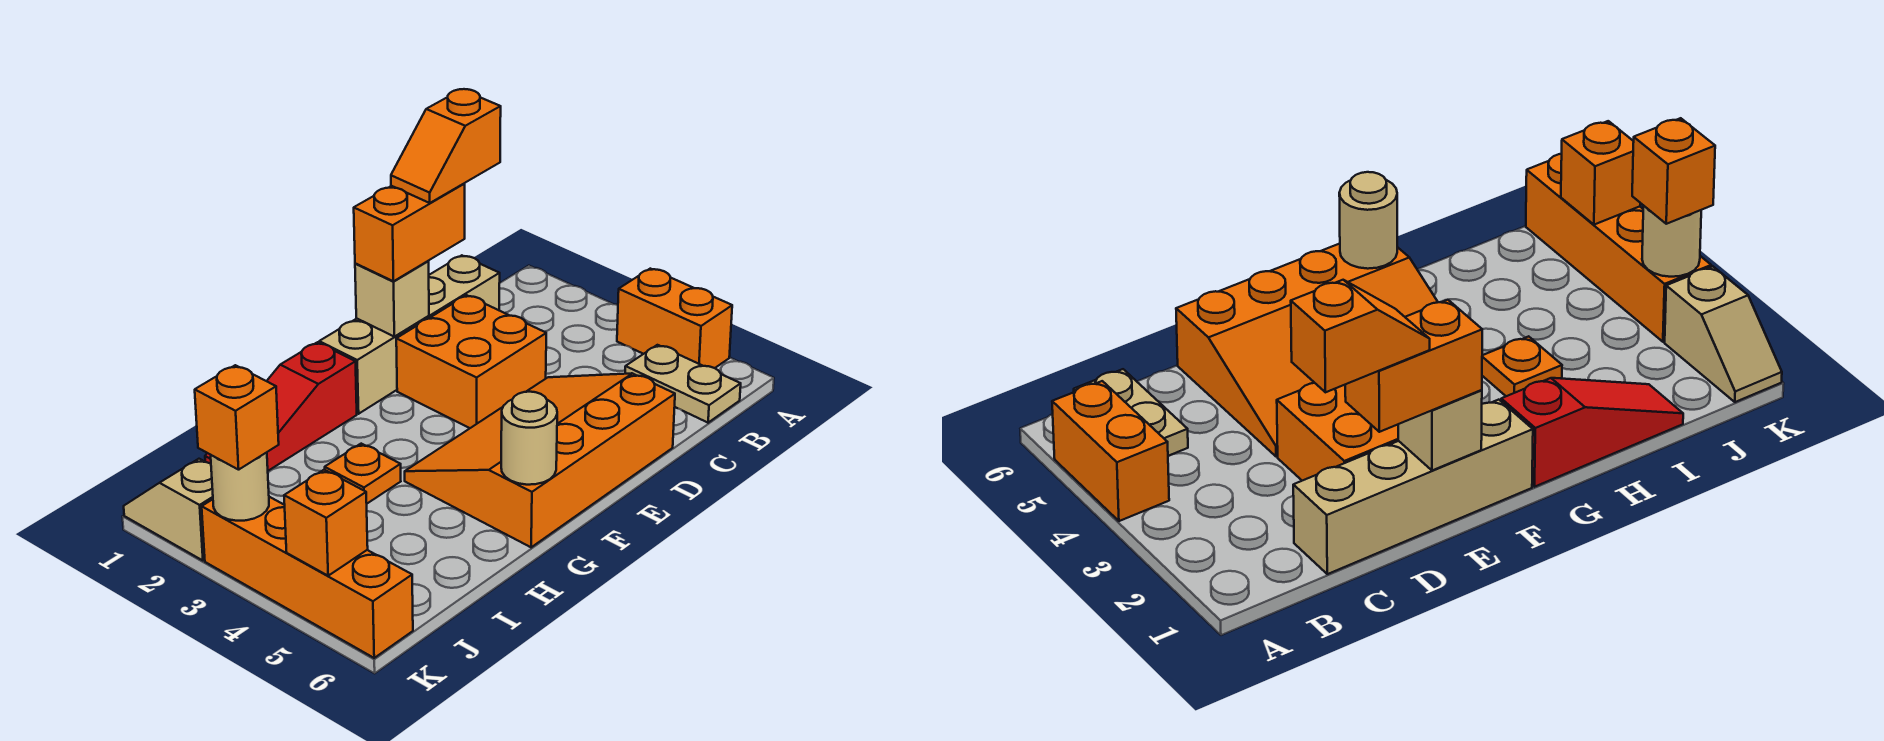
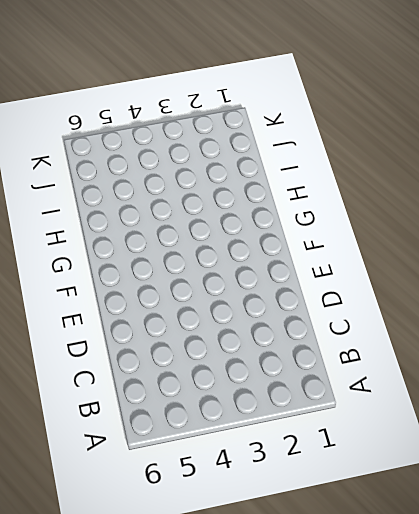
none -> orange 1x2 brick [617,269,732,368]
none -> tan 1x2 plate [625,345,741,423]
none -> tan 1x4 brick [319,255,500,414]

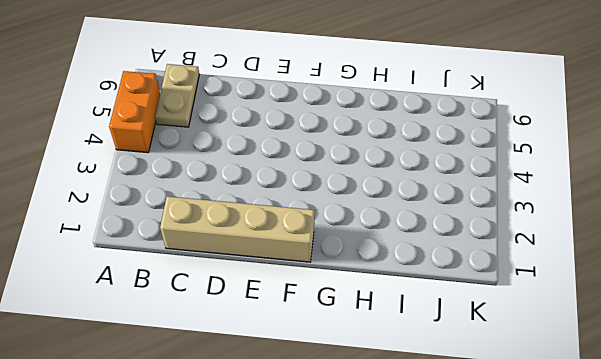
none -> orange 2x2 brick [396,295,546,428]
none -> orange 3x4 slope [405,373,675,547]
none -> red 1x3 slope [205,342,357,471]

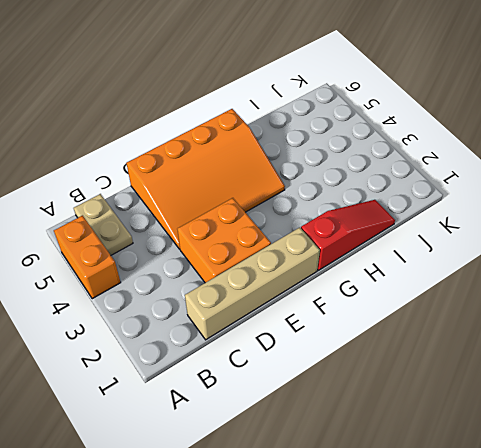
none -> orange 1x1 plate [325,444,401,503]
none -> tan 1x2 slope [124,459,213,561]
none -> orange 1x4 brick [202,497,413,658]

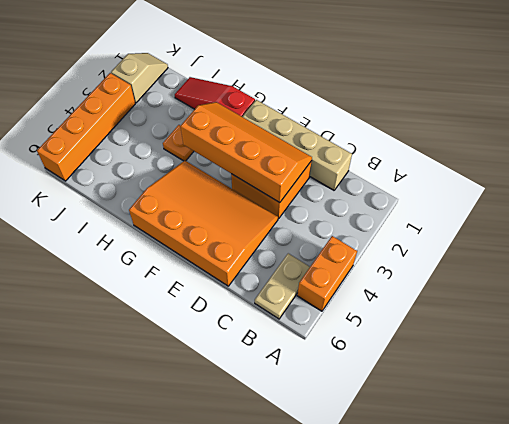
orange 2x4 slope [181,102,312,203] -> none
none -> tan 1x1 brick [355,261,429,337]
none -> tan 1x1 round brick [501,392,557,485]
none -> tan 1x1 round brick [211,452,269,521]

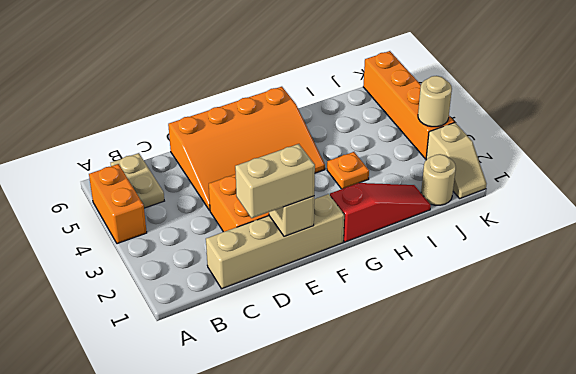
tan 1x2 brick [235,144,315,218] -> orange 1x2 brick [354,184,465,281]
tan 1x1 round brick [421,154,456,205] -> tan 1x1 round brick moved to [501,392,557,485]
none -> orange 1x1 brick [284,470,368,576]
none -> orange 1x1 brick [195,365,279,470]
none -> orange 1x2 slope [391,89,501,203]

